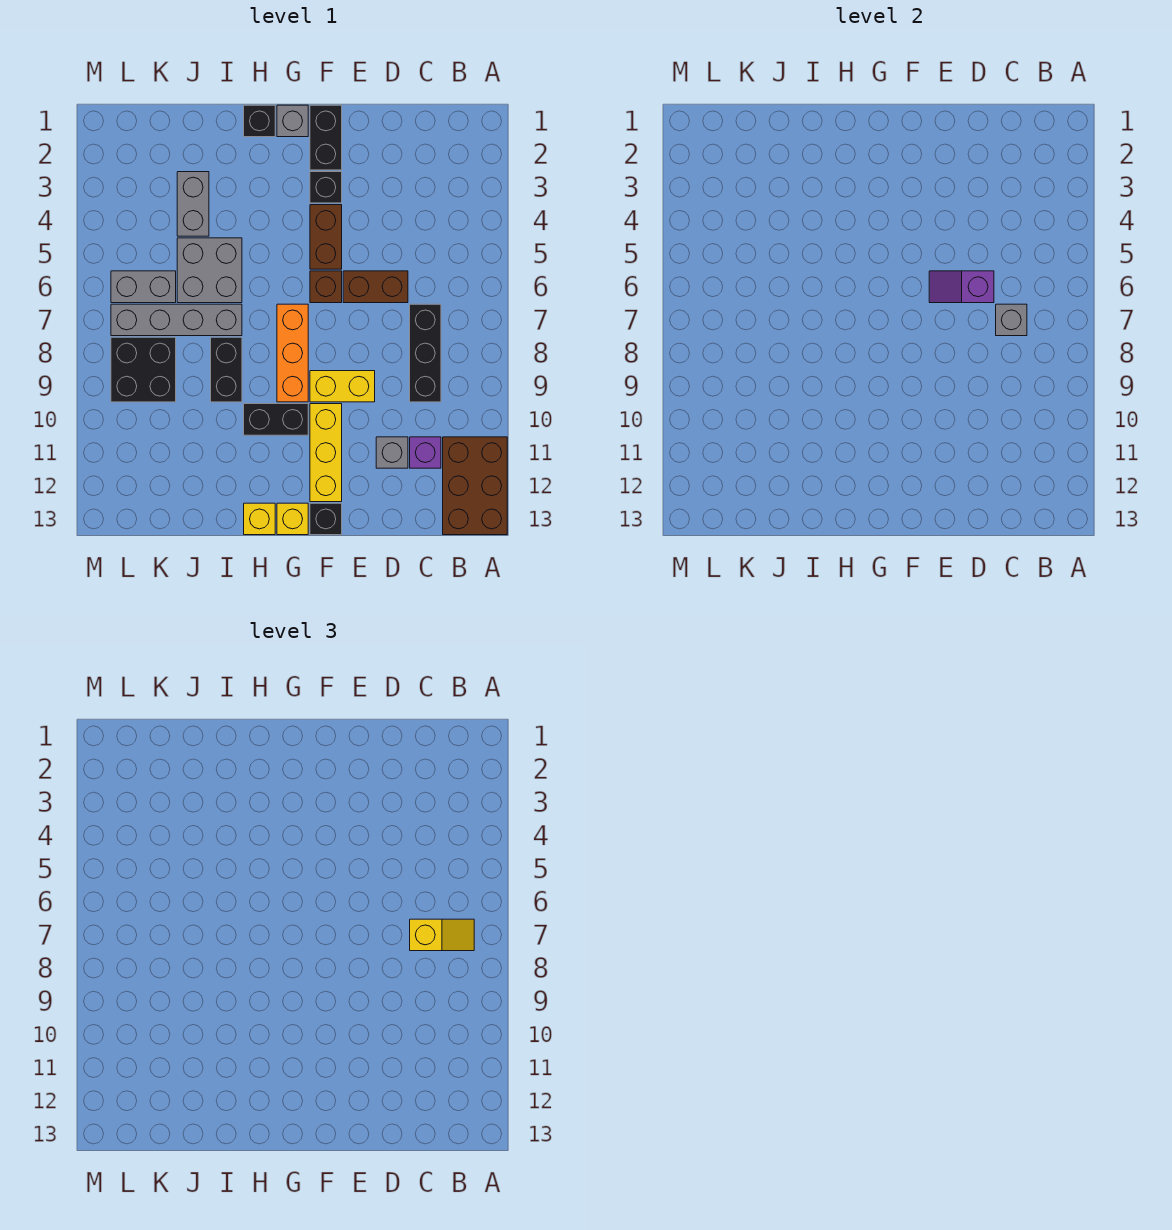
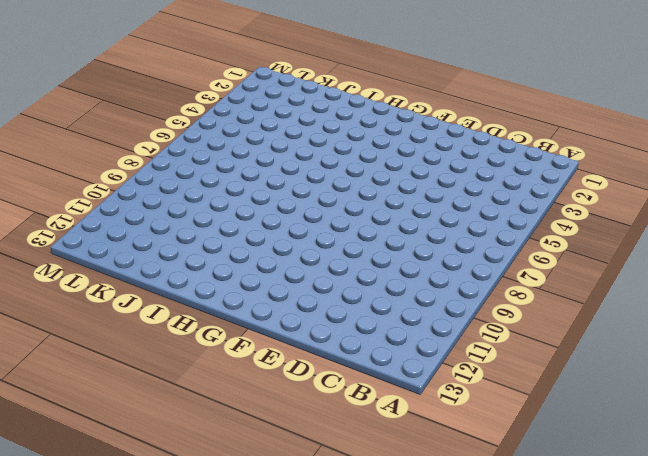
none -> brown 2x3 brick [443,437,507,535]
none -> black 1x3 brick [410,304,441,402]
none -> purple 1x1 brick [410,437,441,468]

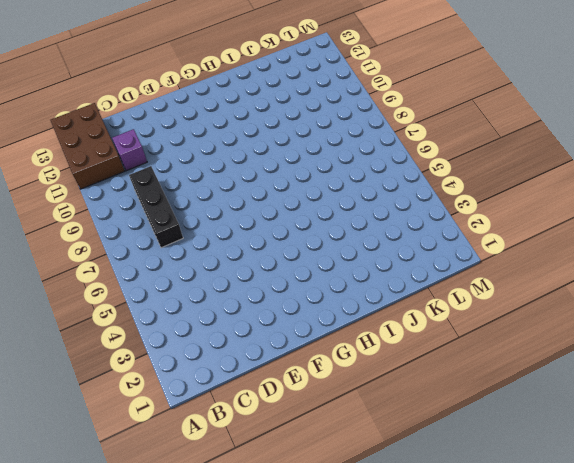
none -> brown 1x2 brick [343,271,408,303]
none -> grey 1x1 brick [376,437,408,468]
none -> yellow 1x2 brick [310,371,375,402]

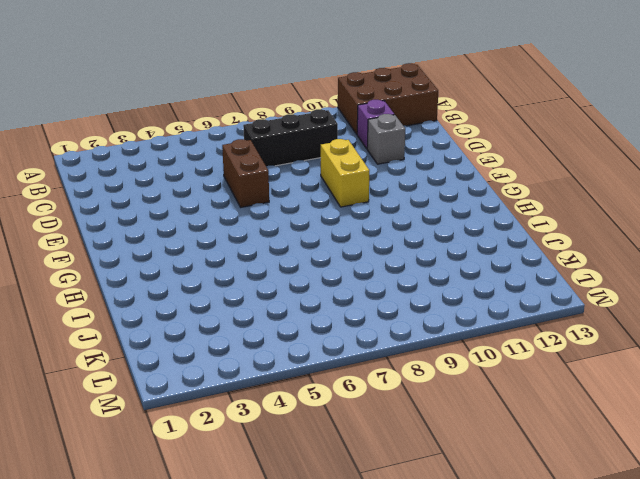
none -> black 1x2 brick [310,105,342,170]
none -> black 1x1 brick [310,172,342,203]
none -> brown 1x2 brick [310,205,342,269]

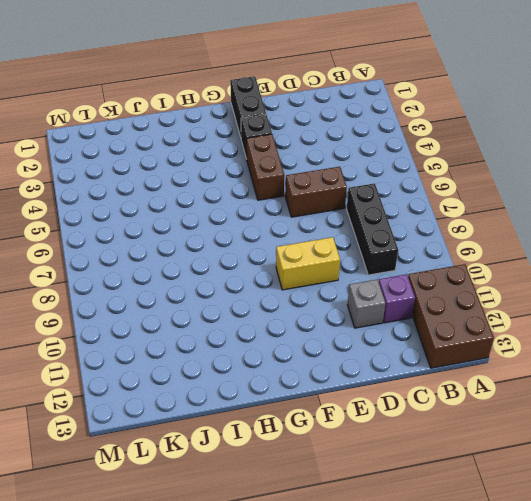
none -> brown 1x1 brick [310,271,342,303]
none -> yellow 1x3 brick [310,404,342,502]
none -> black 1x1 brick [310,503,342,535]

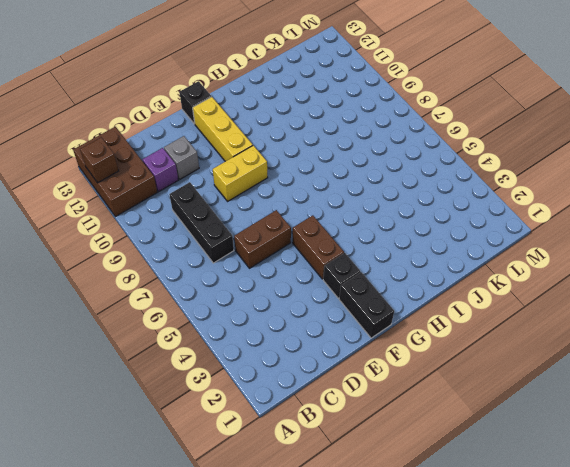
brown 1x1 brick [80,137,119,183] -> brown 1x1 brick moved to [310,271,342,303]
none -> grey 1x1 brick [277,105,308,137]
none -> orange 1x3 brick [277,304,308,402]
none -> black 1x2 brick [244,404,308,435]

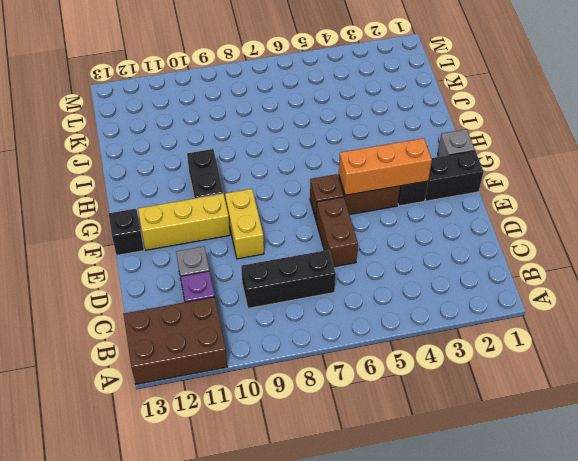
orange 1x3 brick [339,138,432,195] -> orange 1x3 brick moved to [277,304,308,402]
none -> yellow 1x1 brick [277,503,308,535]
none -> black 1x1 brick [244,105,275,137]
none -> yellow 1x1 brick [244,503,275,535]

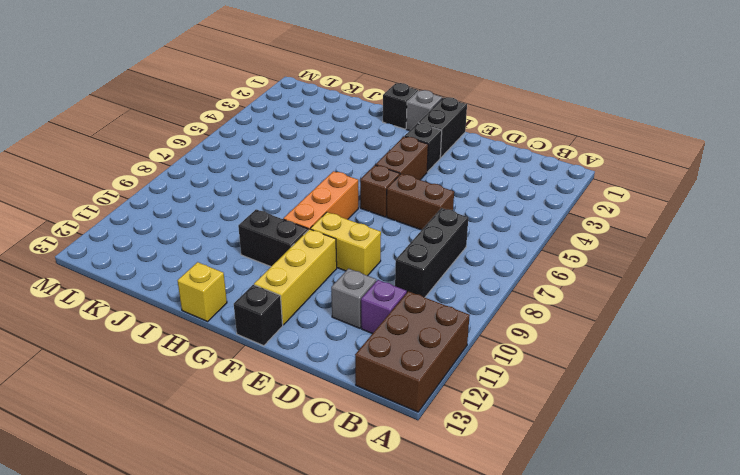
none -> yellow 1x1 brick [277,503,308,535]
none -> grey 2x2 brick [177,238,242,303]
none -> grey 1x4 brick [111,304,242,336]

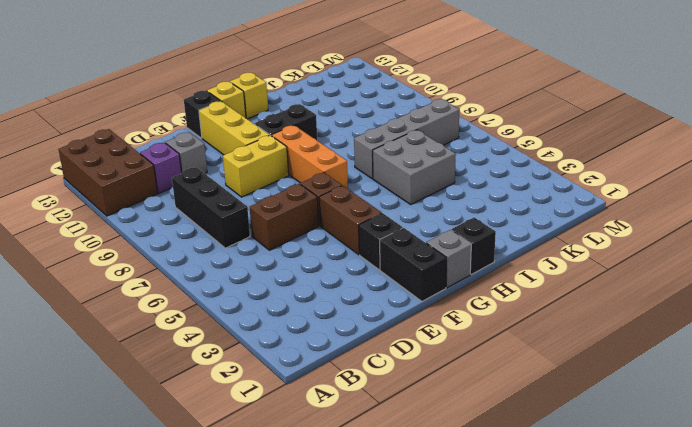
none -> black 1x2 brick [211,337,242,402]
none -> grey 1x2 brick [177,172,209,236]
none -> grey 1x2 brick [111,271,176,303]

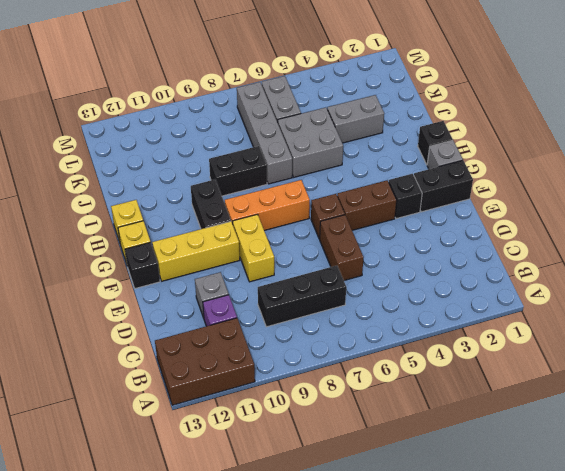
none -> black 2x2 brick [111,337,176,402]
none -> grey 1x1 brick [996,304,1027,336]
none -> purple 1x2 slope [929,271,994,303]

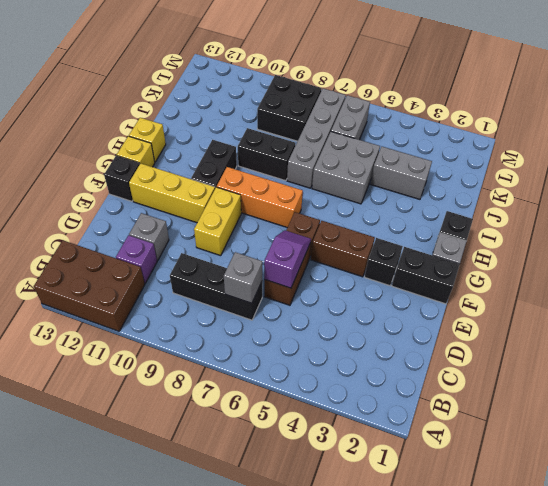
none -> yellow 1x2 slope [410,919,474,951]

